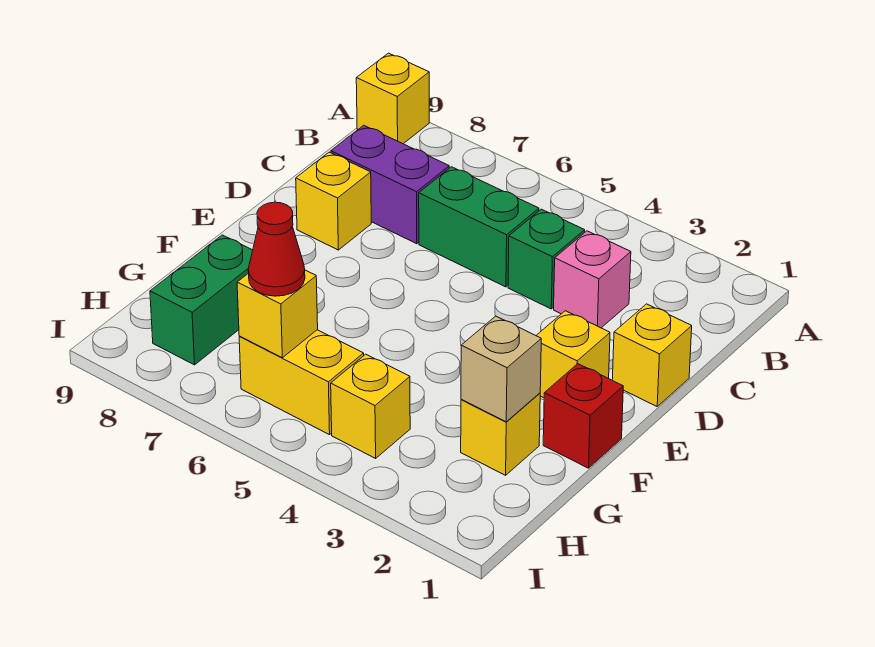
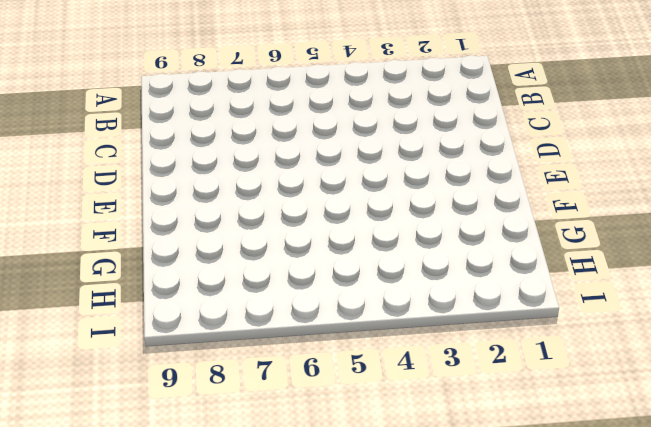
none -> yellow 1x1 brick [356,53,429,144]
none -> pink 1x1 brick [554,231,631,328]
none -> green 1x1 brick [508,209,585,309]

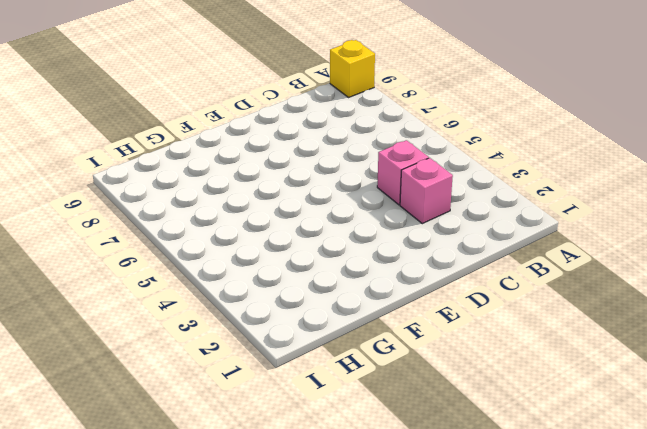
pink 1x1 brick [377,140,429,205] -> green 1x1 brick [508,209,585,309]
none -> green 1x2 brick [419,167,539,287]
none -> purple 1x2 brick [331,125,449,244]
none -> yellow 1x1 brick [612,304,692,406]

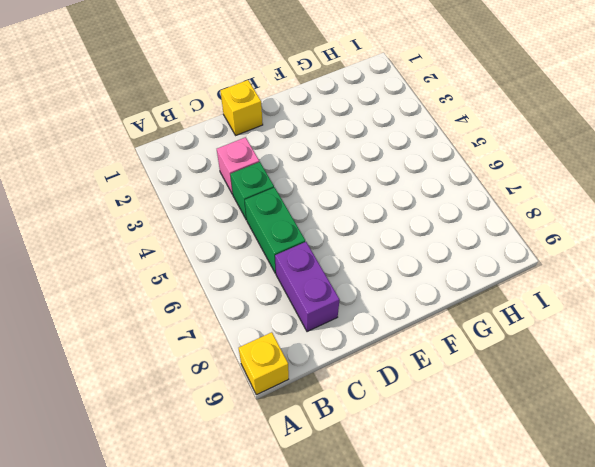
none -> yellow 1x1 brick [296,152,371,250]
none -> yellow 1x1 brick [536,311,610,398]
none -> red 1x1 brick [543,364,623,468]

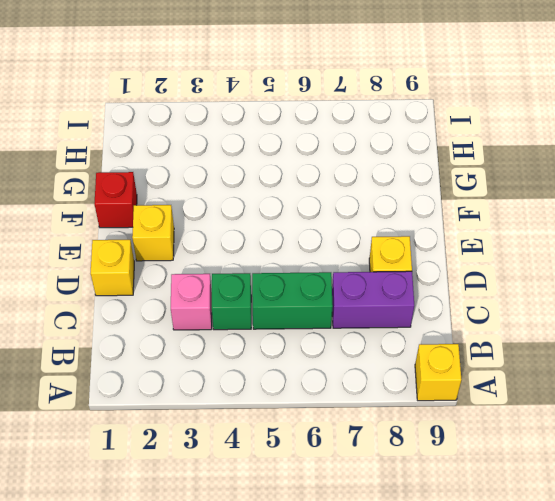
none -> yellow 1x1 brick [461,393,540,475]
none -> green 1x2 brick [150,235,253,365]
none -> yellow 1x1 brick [331,354,410,458]

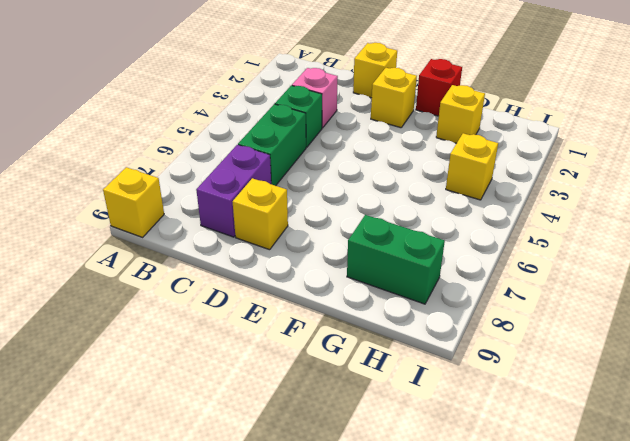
none -> yellow 1x2 brick [239,330,364,435]
none -> tan 1x1 brick [461,316,541,422]
none -> yellow 1x1 brick [237,270,318,358]

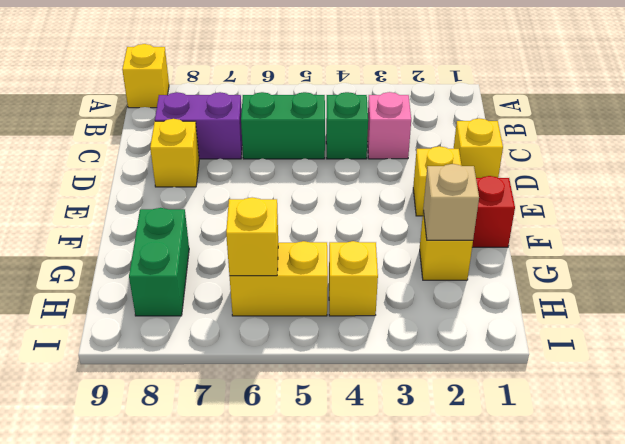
none -> red 1x1 cone [248,202,305,296]

